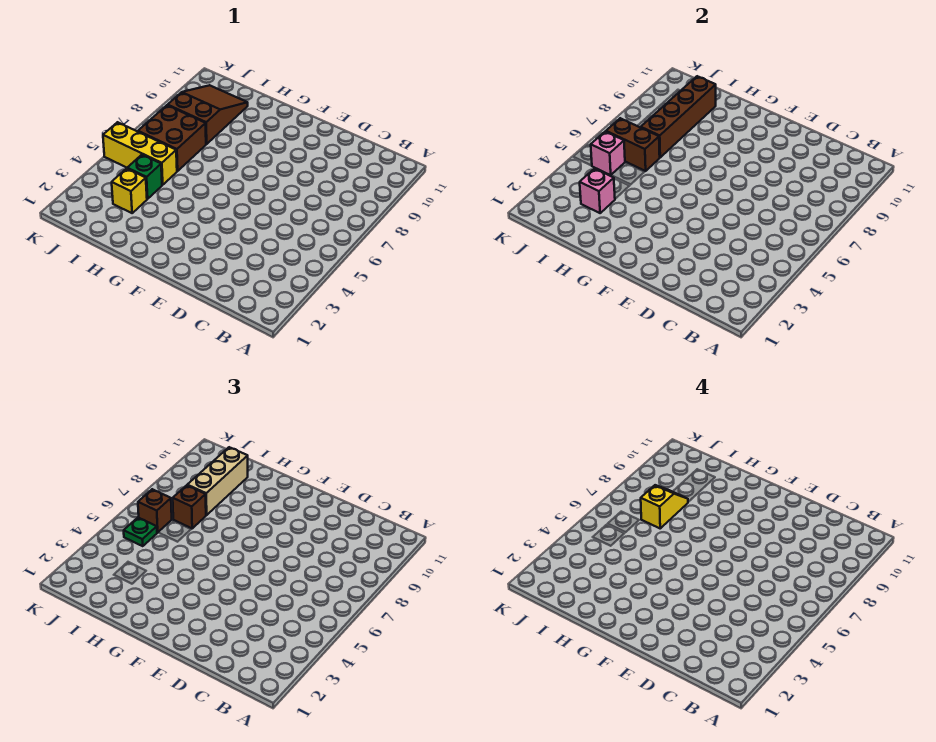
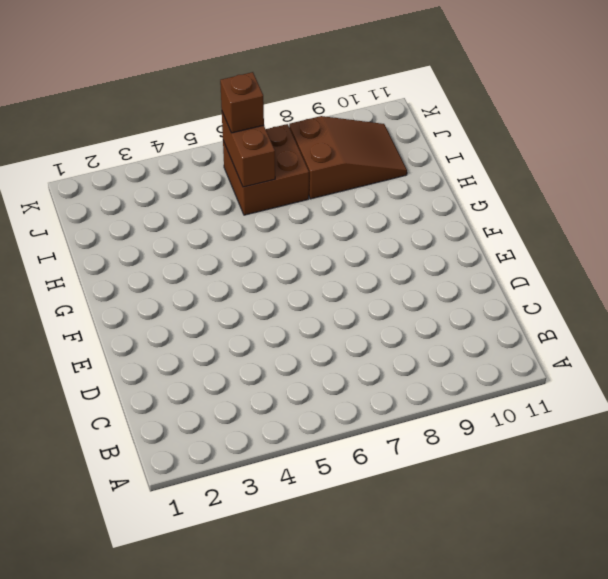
none -> yellow 1x1 brick [112,168,147,213]
none -> green 1x1 brick [127,155,162,199]
none -> yellow 1x3 brick [103,122,177,185]

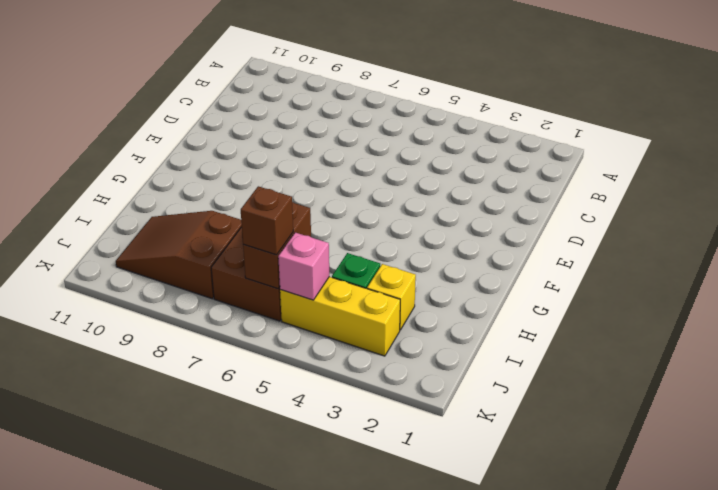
yellow 1x3 brick [280,277,400,356] -> yellow 1x3 brick turned to [103,122,177,185]
none -> pink 1x1 brick [580,168,615,213]
none -> brown 1x4 brick [641,76,716,157]
none -> brown 1x1 brick [173,485,206,528]

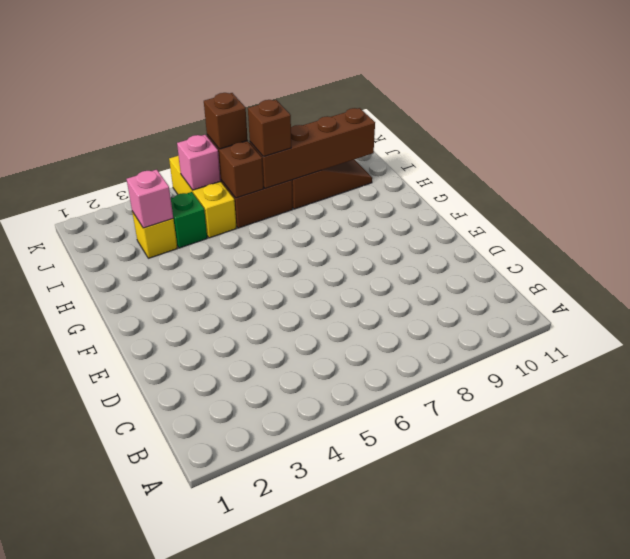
none -> tan 1x3 brick [187,447,248,515]
none -> green 1x1 plate [124,517,157,546]
none -> yellow 1x2 slope [641,485,688,528]

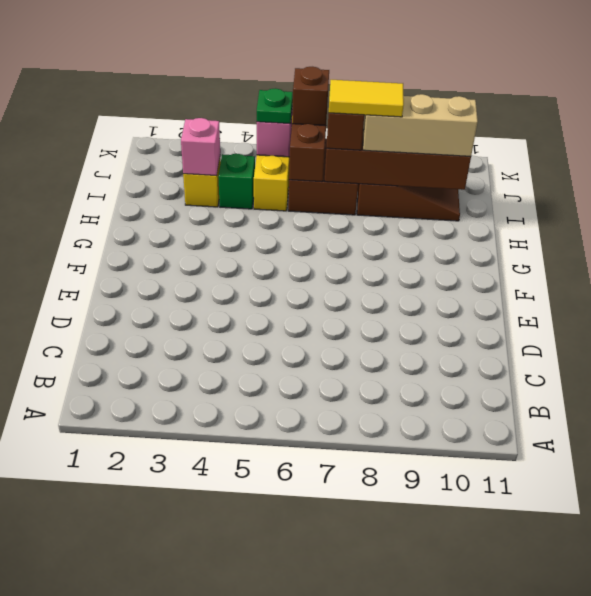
yellow 1x2 tile [329,80,404,117] -> yellow 1x2 slope [641,485,688,528]

